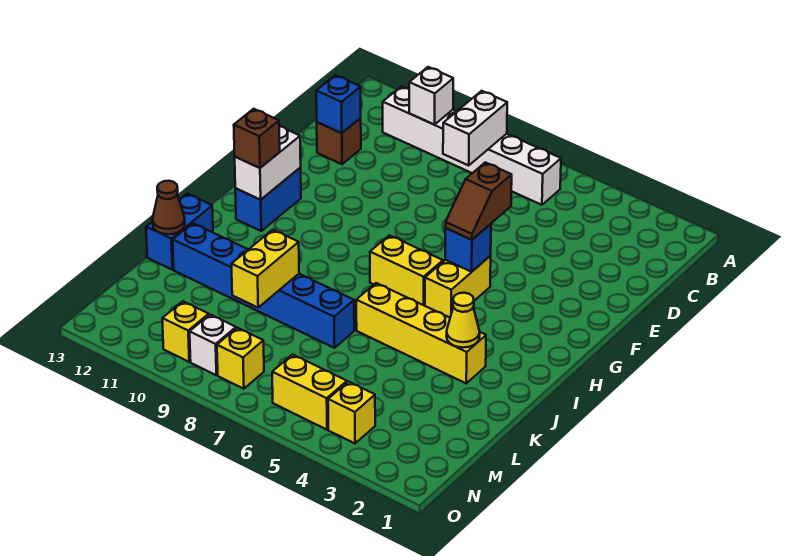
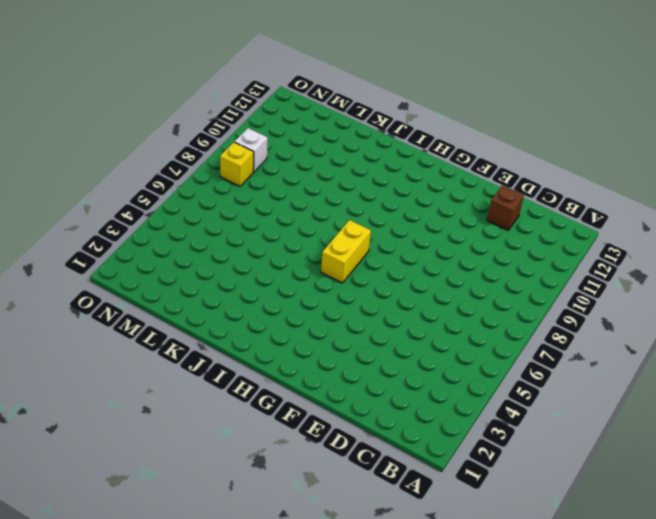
none -> white 1x6 brick [383,86,561,205]
none -> yellow 1x2 brick [425,256,491,318]
none -> blue 1x2 brick [235,167,301,231]

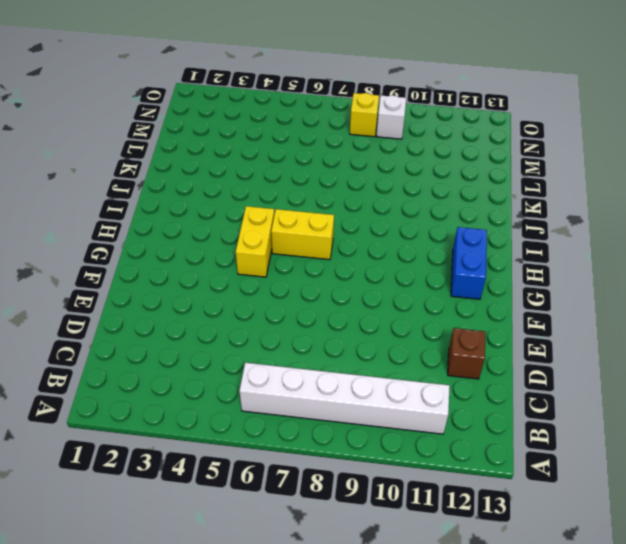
none -> yellow 1x4 brick [356,283,486,383]
none -> blue 1x2 brick [146,194,213,270]
none -> blue 1x6 brick [173,223,354,348]

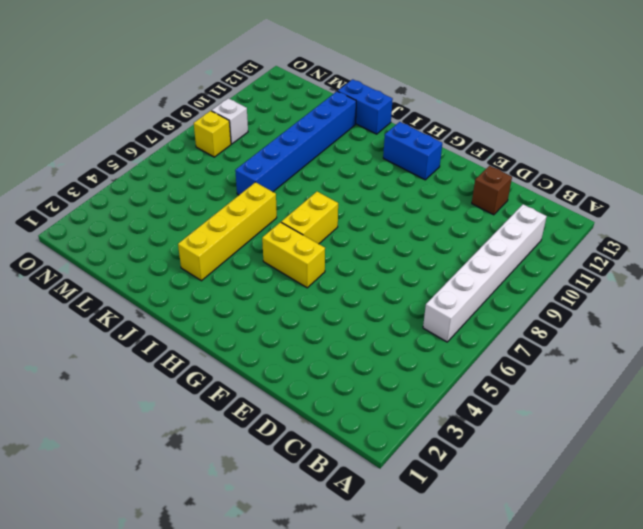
none -> yellow 1x1 brick [328,382,375,443]
none -> yellow 1x2 brick [272,354,347,430]
none -> yellow 1x1 brick [162,301,209,362]

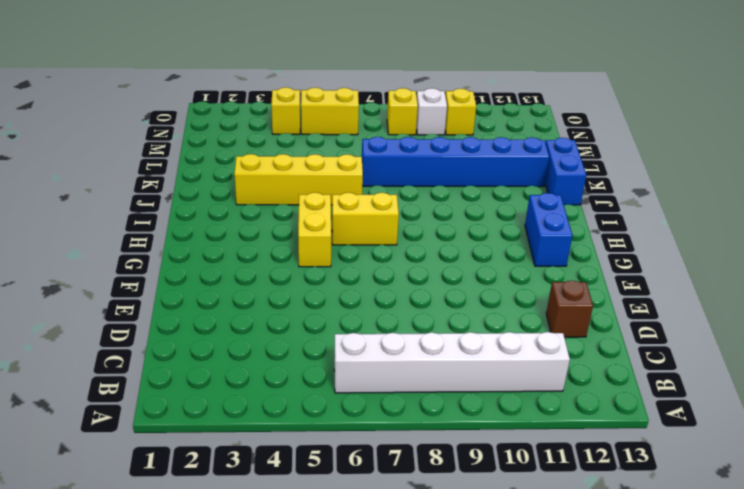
none -> white 1x2 brick [443,91,507,165]
none -> white 1x1 brick [409,67,453,125]
none -> blue 1x1 brick [316,75,361,133]

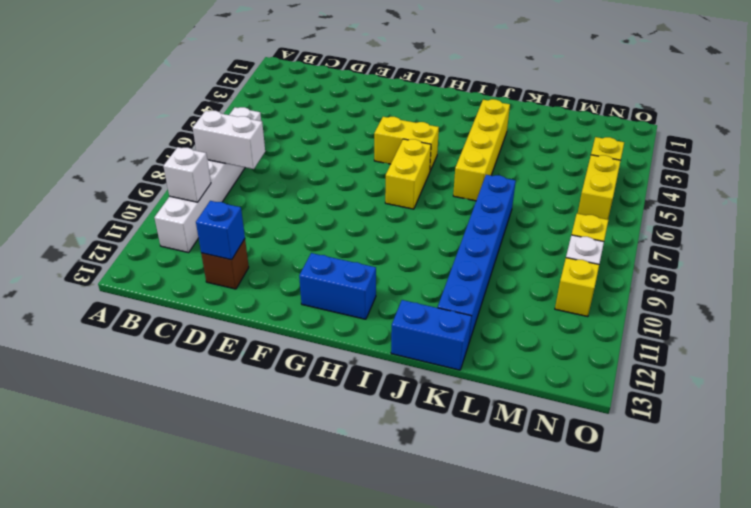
none -> blue 1x1 brick [445,224,491,272]
none -> white 1x2 brick [235,126,301,200]
none -> yellow 1x1 cone [446,293,480,347]

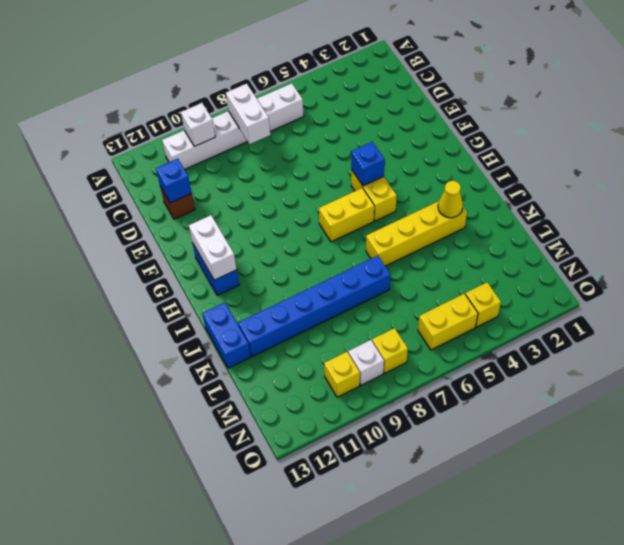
none -> yellow 1x2 brick [231,230,299,307]
none -> brown 1x1 cone [152,181,185,234]
none -> brown 1x2 slope [445,162,512,240]

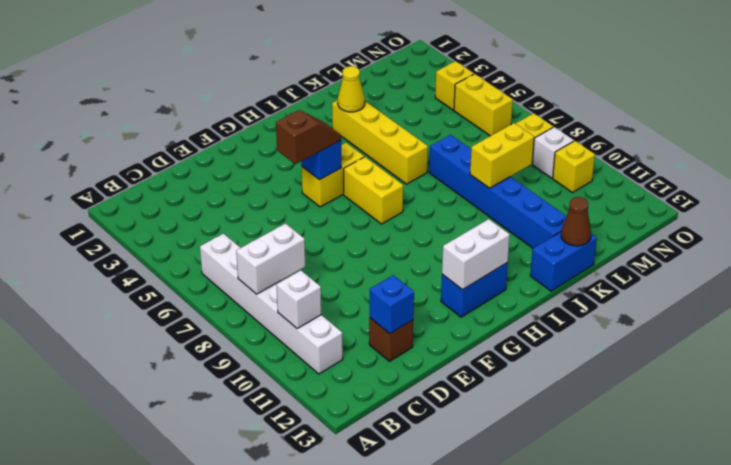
none -> brown 1x1 brick [234,109,280,168]

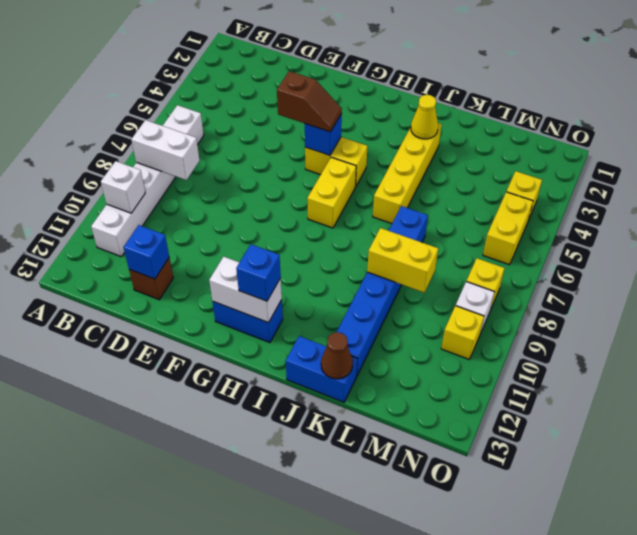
blue 1x1 brick [236,244,281,301] -> brown 1x1 brick [234,109,280,168]

